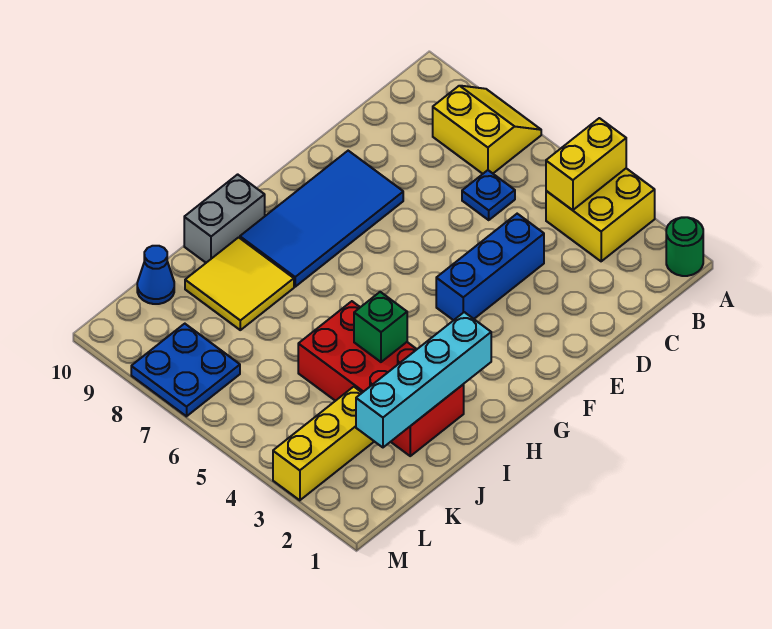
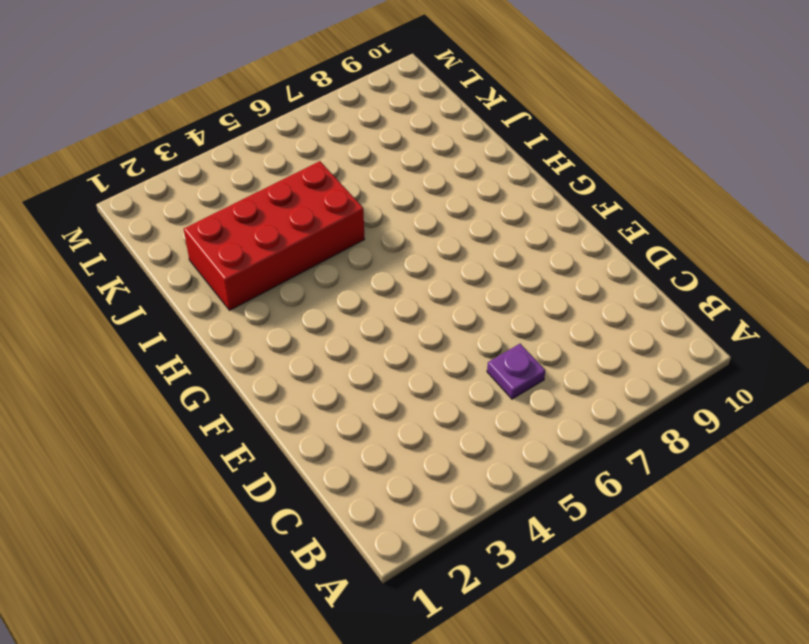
purple 1x1 plate [487,344,545,399] -> blue 1x1 plate [462,170,515,220]
none -> green 1x1 round brick [666,217,703,276]
none -> yellow 2x2 brick [546,168,655,261]
none -> yellow 2x2 slope [433,86,541,174]

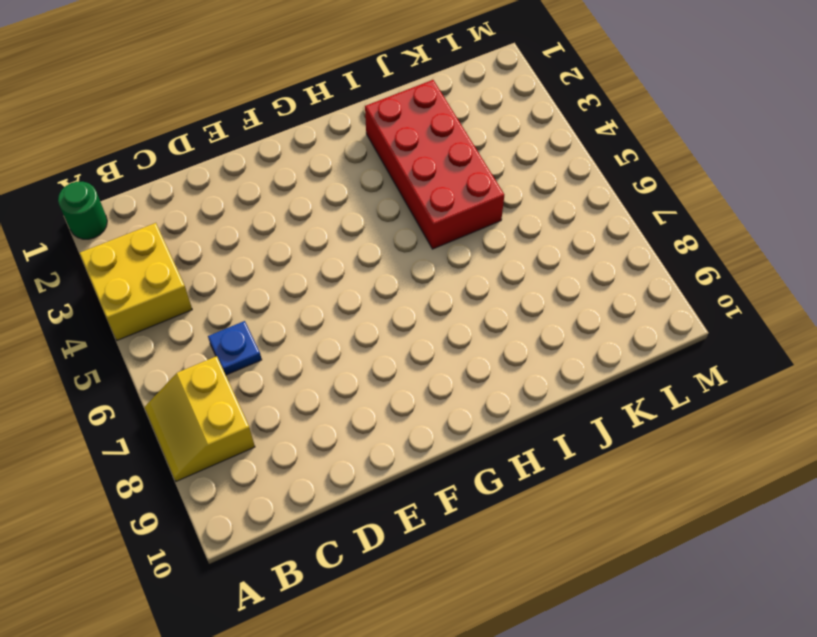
none -> blue 1x3 brick [436,214,544,320]
none -> blue 2x4 tile [240,151,403,287]
none -> grey 1x2 brick [184,174,265,263]

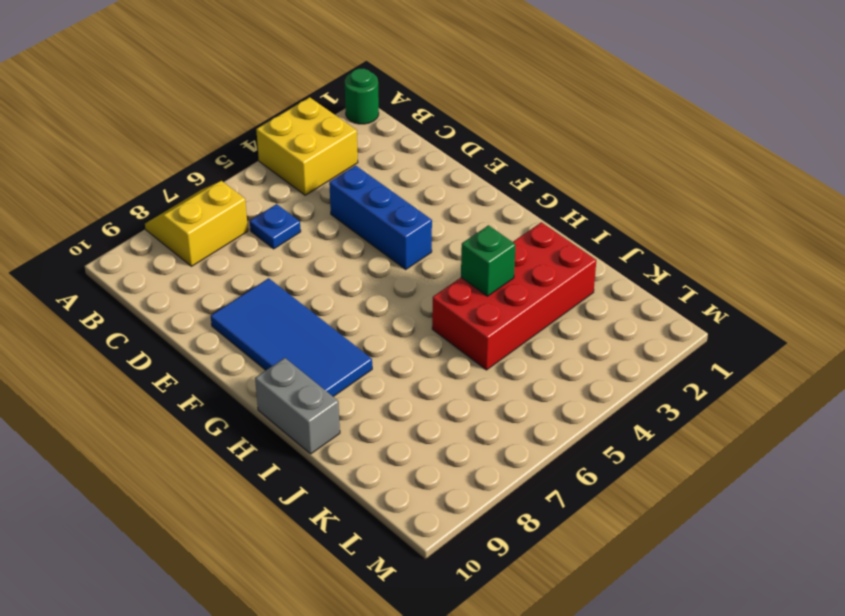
none -> yellow 2x2 tile [185,237,294,330]
none -> yellow 1x3 brick [273,387,374,500]
none -> blue 1x1 cone [137,246,174,304]

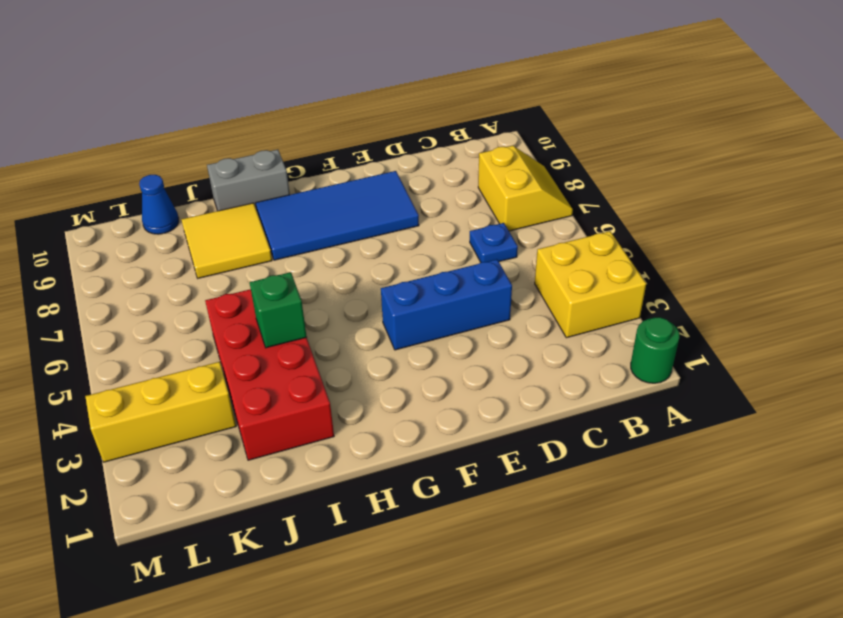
none -> blue 2x2 plate [131,324,240,416]
none -> yellow 1x2 brick [546,118,626,210]
none -> cyan 1x4 brick [356,312,491,447]

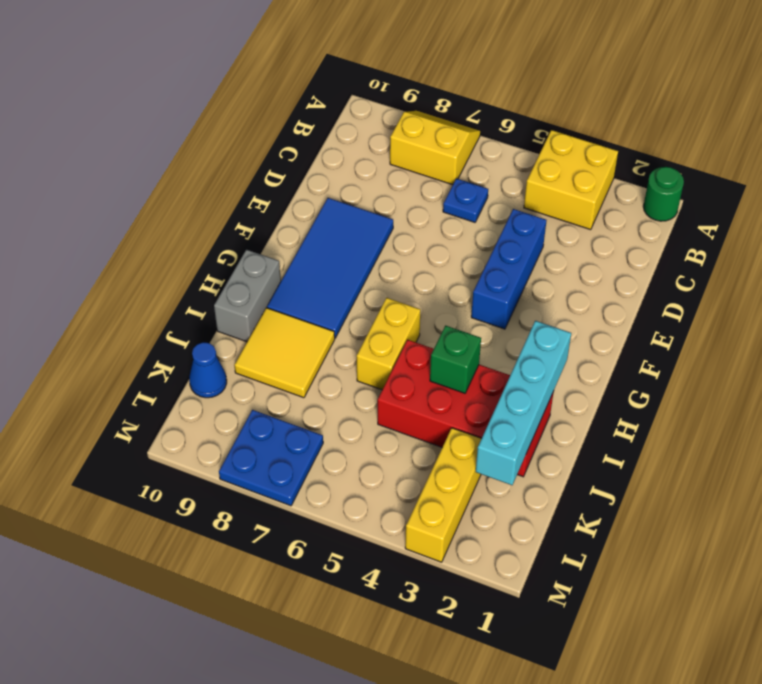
yellow 1x2 brick [357,298,420,390] -> yellow 1x2 brick moved to [546,118,626,210]

